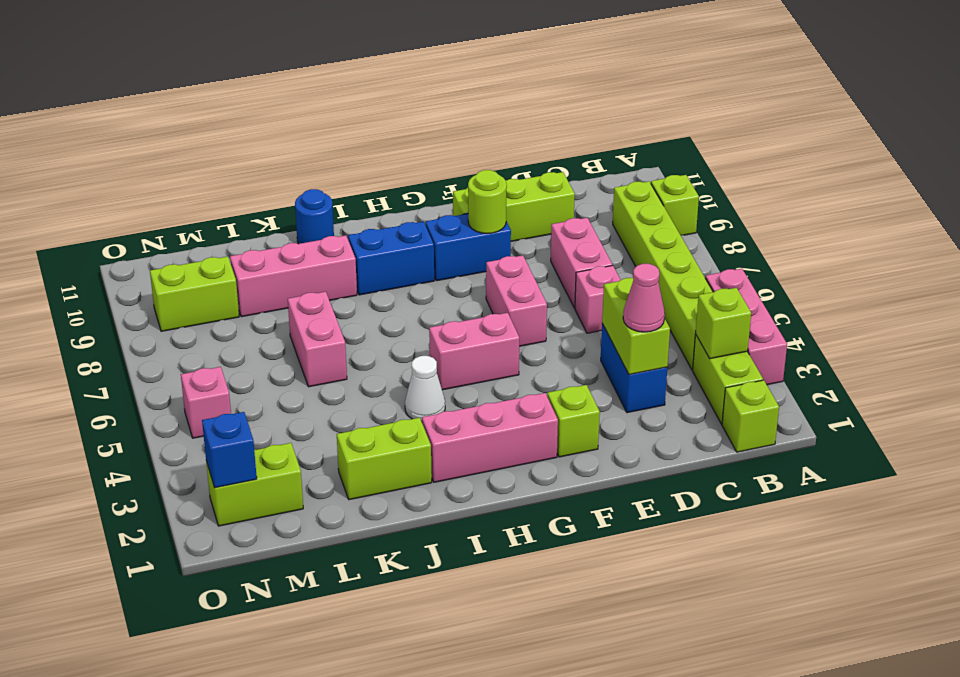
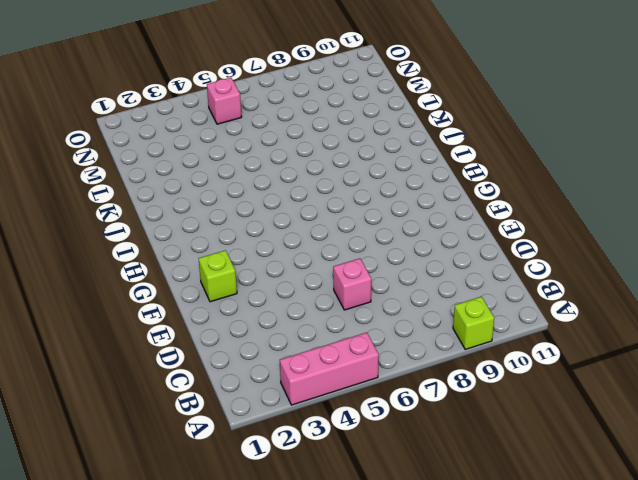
none -> lime 1x1 brick [722,380,779,452]
none -> lime 1x2 brick [693,334,763,424]
none -> lime 1x6 brick [613,181,713,370]

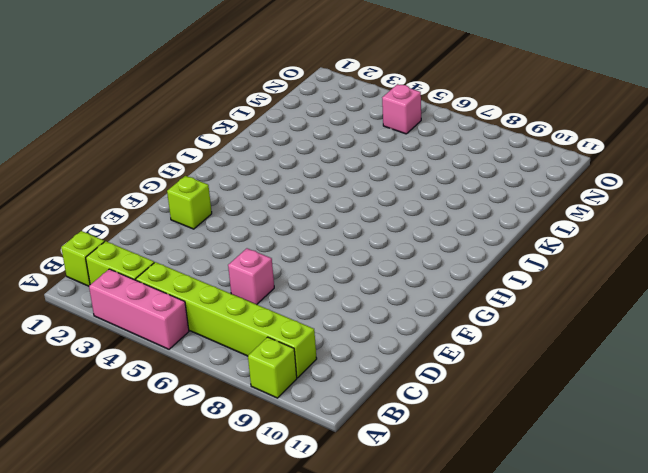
none -> blue 1x2 brick [601,324,667,413]
none -> pink 1x2 brick [551,218,612,308]
none -> lime 1x3 brick [453,172,575,241]

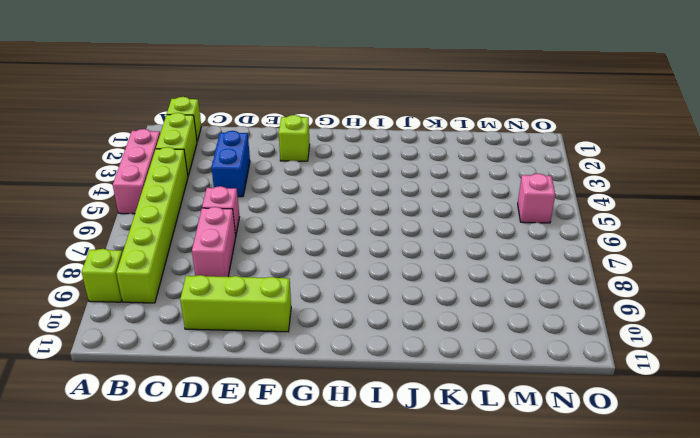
none -> pink 1x2 brick [486,255,547,346]
none -> blue 1x2 brick [426,214,511,281]
none -> pink 1x3 brick [422,393,558,482]

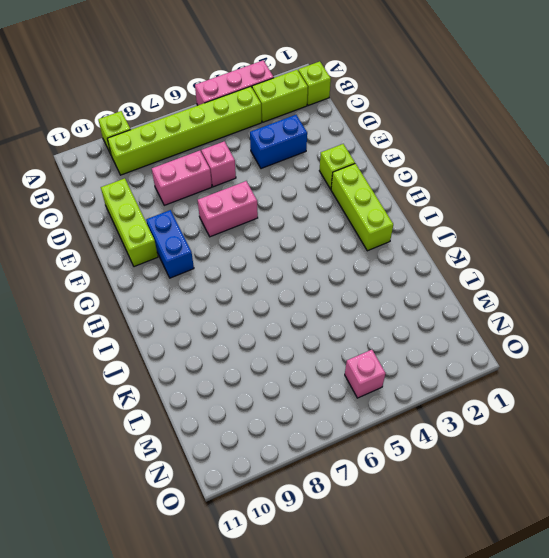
lime 1x3 brick [331,164,393,251] -> pink 1x3 brick [422,393,558,482]
none -> pink 1x2 brick [429,313,519,390]
none -> blue 1x2 brick [348,222,434,295]
none -> white 1x1 cone [405,356,445,422]

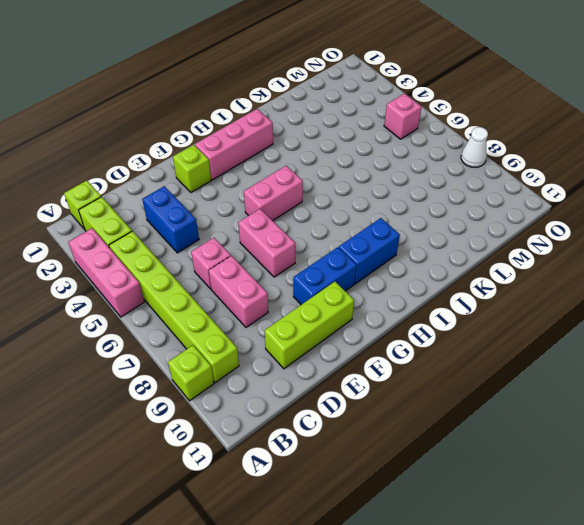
white 1x1 cone [461,127,488,167] -> white 1x1 cone moved to [405,356,445,422]
none -> lime 1x2 brick [337,418,432,500]
none -> pink 1x3 brick [230,235,357,317]
none -> blue 1x1 round brick [295,189,334,244]

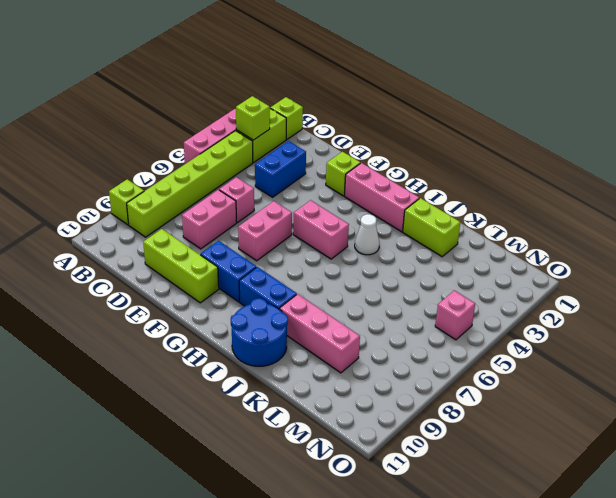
blue 2x2 round brick [231,298,288,366] -> blue 1x1 round brick [295,189,334,244]
none -> pink 1x2 brick [288,292,347,387]
none -> lime 1x2 brick [206,443,303,526]
none -> lime 1x2 brick [150,257,239,331]

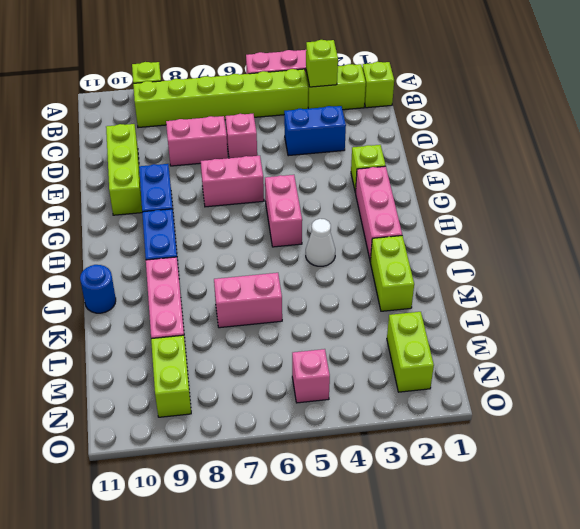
none -> lime 1x2 brick [602,278,670,375]
none -> lime 1x1 round brick [468,170,507,234]
none -> blue 1x1 brick [202,412,257,488]

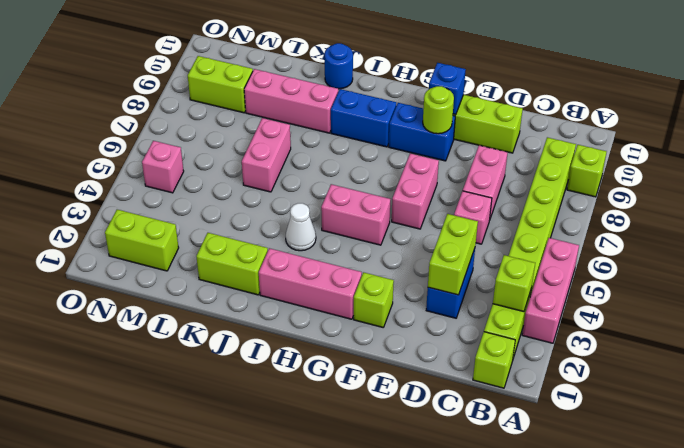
blue 1x1 brick [429,63,466,115] -> blue 1x1 brick moved to [202,412,257,488]
none -> pink 1x1 cone [623,264,665,332]

